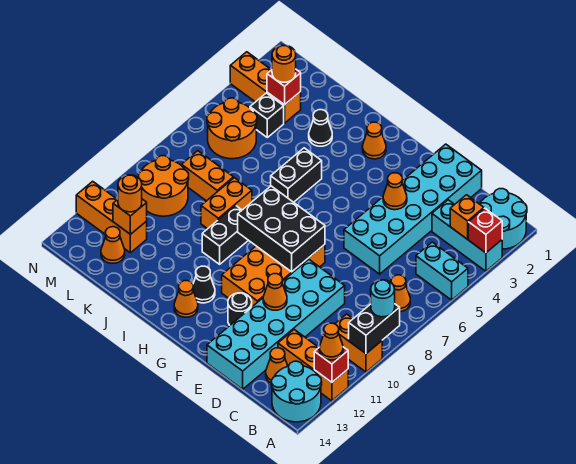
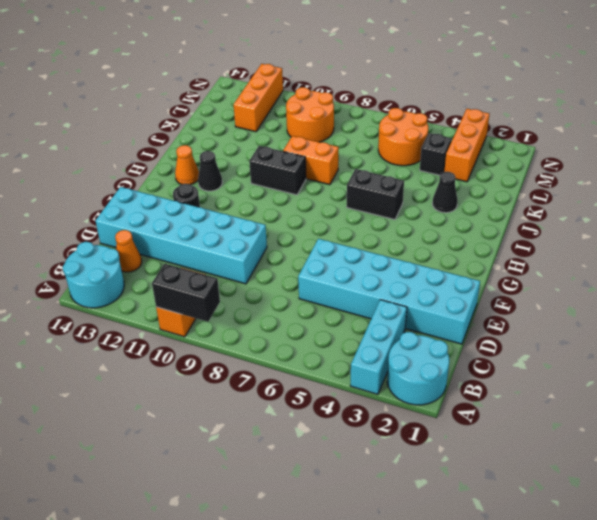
none -> cyan 1x2 brick [416,242,468,300]
none -> orange 1x3 brick [278,330,348,401]
none -> orange 1x1 cone [391,275,410,312]
none -> orange 2x4 brick [222,245,325,307]

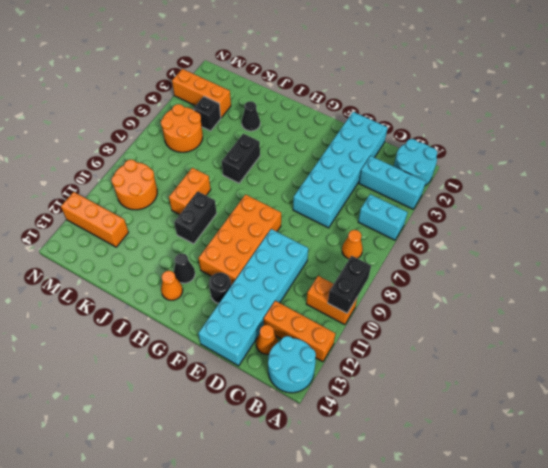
none -> orange 1x1 cone [362,122,386,159]
none -> orange 1x2 brick [182,151,234,201]
none -> orange 1x1 cone [101,227,125,263]
none -> red 1x1 brick [468,208,502,253]

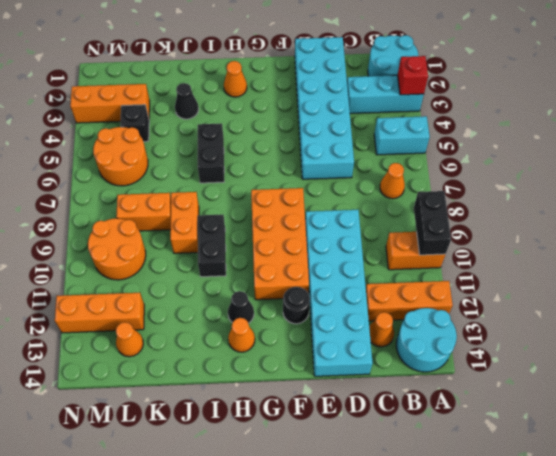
none -> red 1x1 brick [314,347,348,382]
none -> orange 1x1 brick [450,195,484,239]
none -> orange 1x1 cone [383,173,407,210]
none -> orange 1x1 cone [263,274,287,310]

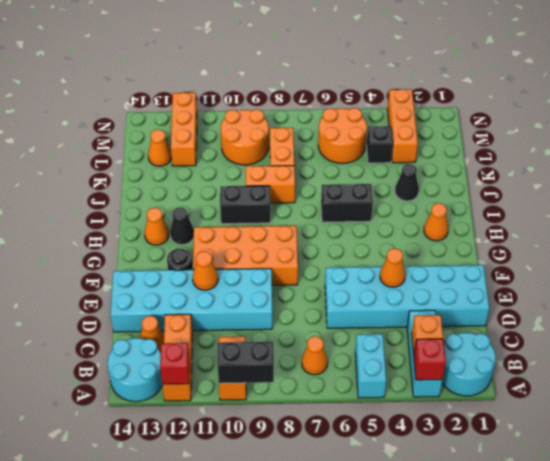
none -> black 2x3 brick [238,186,325,272]
none -> red 1x1 brick [267,70,301,105]
none -> orange 1x1 brick [113,199,147,234]
none -> cyan 1x1 round brick [371,280,395,317]

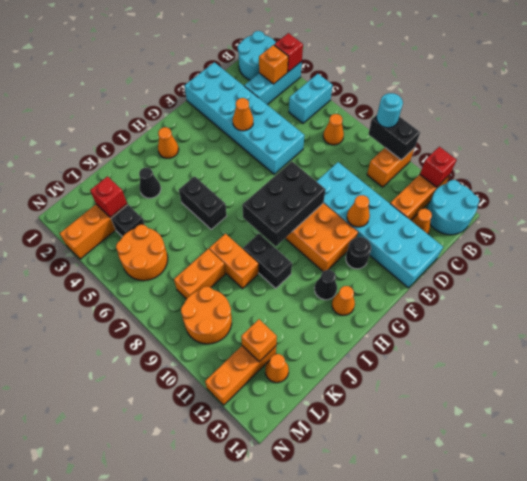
none -> orange 1x1 cone [319,323,343,360]
none -> orange 1x1 round brick [272,45,296,82]
none -> orange 1x1 round brick [118,175,142,212]

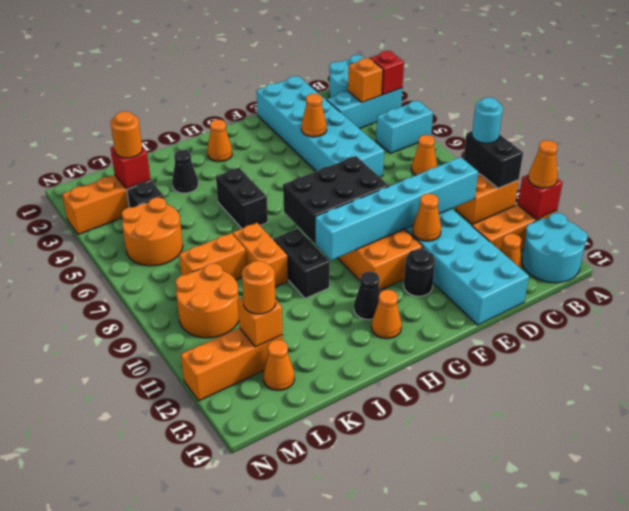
cyan 1x6 brick [315,157,478,260] -> none

